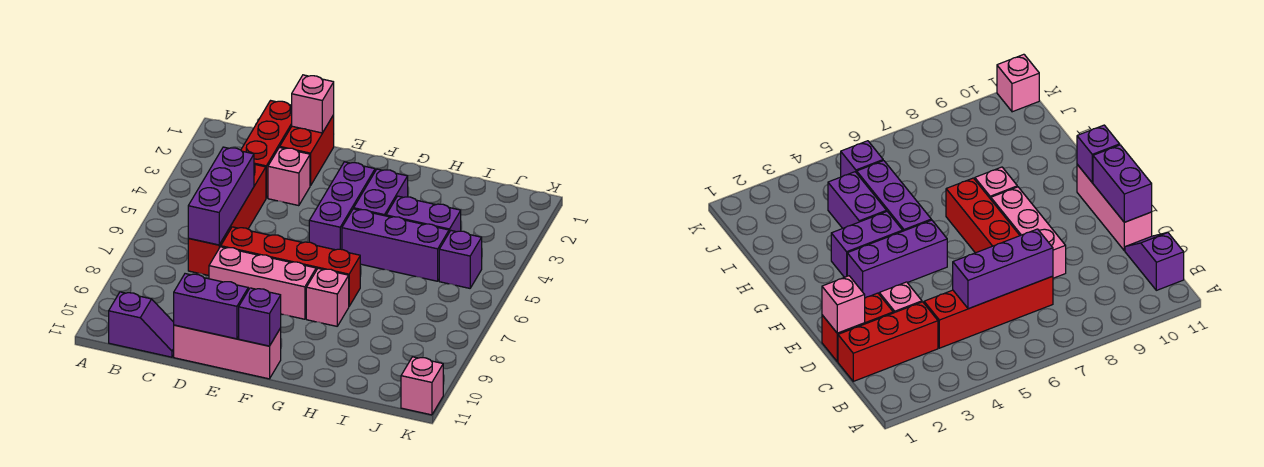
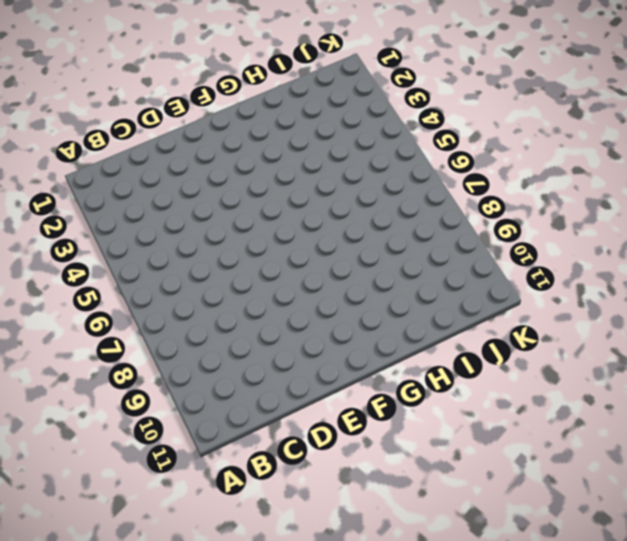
none -> purple 1x2 slope [109,292,174,357]
none -> red 1x3 brick [241,101,292,198]
none -> red 1x4 brick [188,164,266,276]

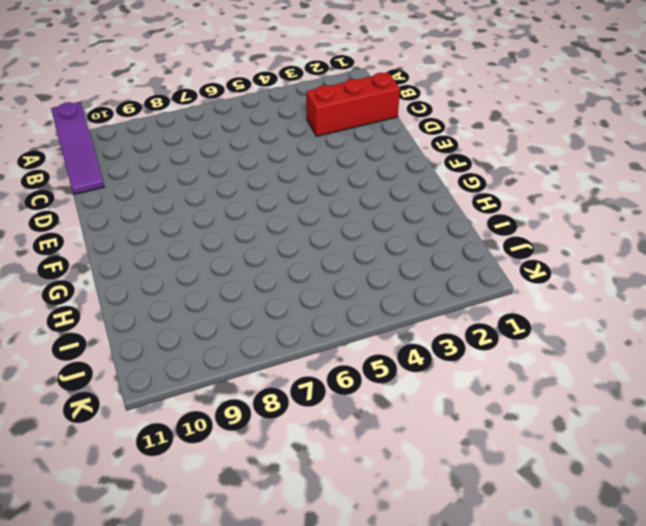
purple 1x3 slope [51,102,104,194] -> purple 1x2 slope [109,292,174,357]
none -> red 1x4 brick [188,164,266,276]
none -> red 1x2 brick [280,115,334,186]
none -> pink 1x1 brick [268,147,310,206]

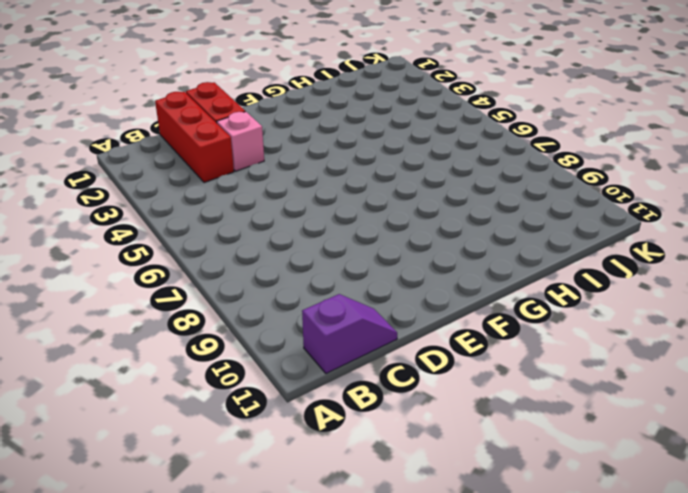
none -> red 1x4 brick [188,164,266,276]
none -> red 1x4 brick [221,227,360,306]
none -> pink 1x3 brick [209,247,316,319]

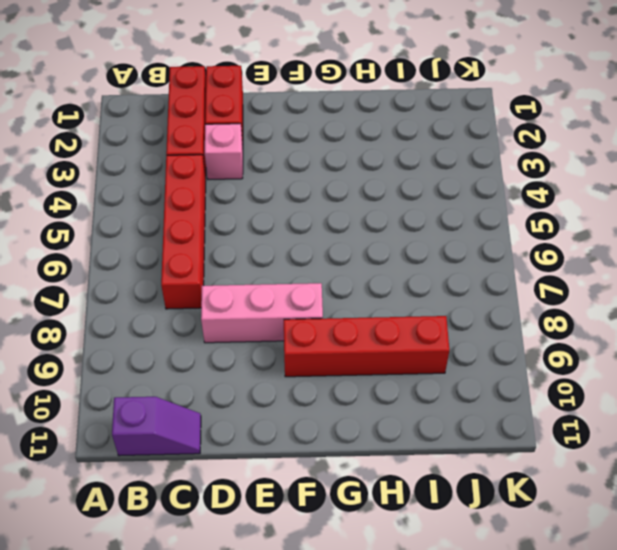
red 1x4 brick [284,316,449,377] -> red 1x4 brick moved to [221,227,360,306]
none -> pink 1x3 brick [174,325,281,379]
none -> purple 1x3 brick [309,162,375,250]
none -> purple 1x2 brick [354,169,408,216]

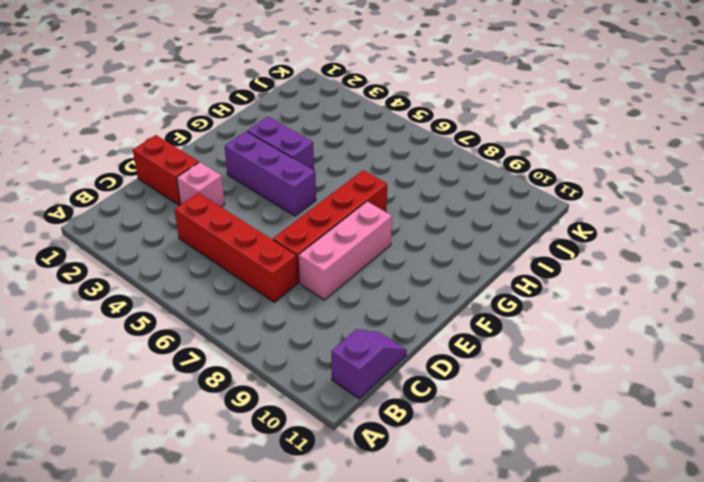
none -> red 1x3 brick [241,101,292,198]
none -> pink 1x3 brick [174,325,281,379]
none -> purple 1x3 brick [342,209,449,281]

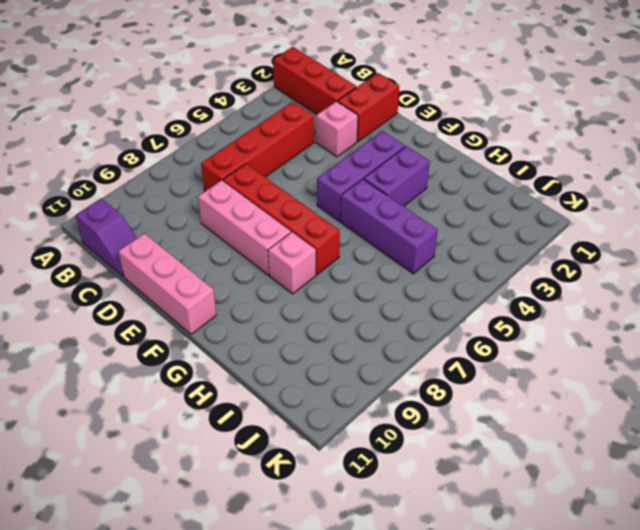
red 1x3 brick [273,47,356,115] -> red 1x3 brick turned to [241,101,292,198]
none -> purple 1x2 brick [386,196,461,232]
none -> purple 1x1 brick [439,231,482,288]
none -> pink 1x1 brick [401,357,443,415]

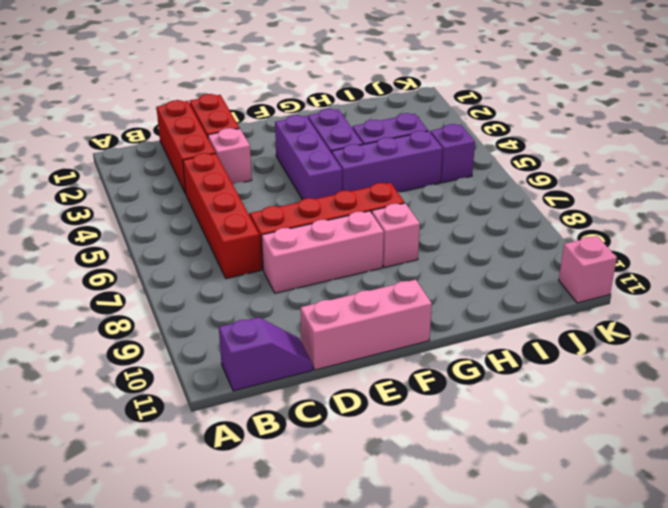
none -> purple 1x3 brick [188,147,254,245]
none -> pink 1x1 brick [292,75,334,133]
none -> purple 1x2 brick [174,274,248,339]

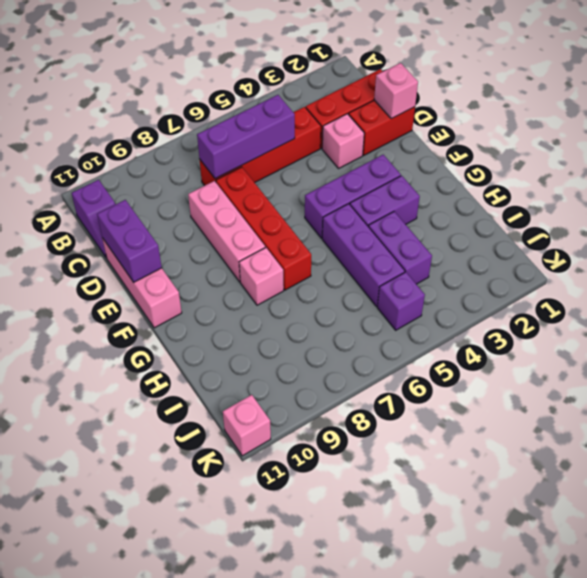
none -> purple 1x1 brick [239,288,281,346]

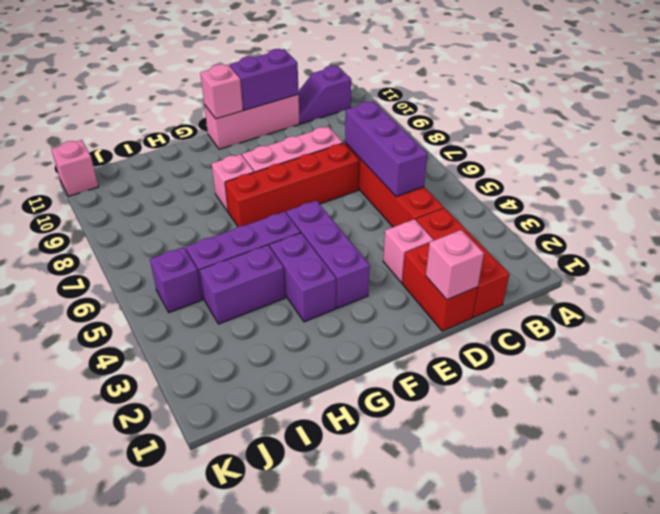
pink 1x1 brick [200,64,243,119] -> purple 1x1 brick [239,288,281,346]

